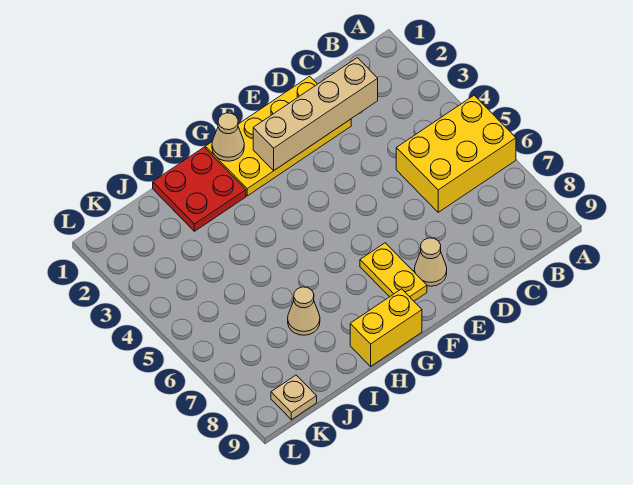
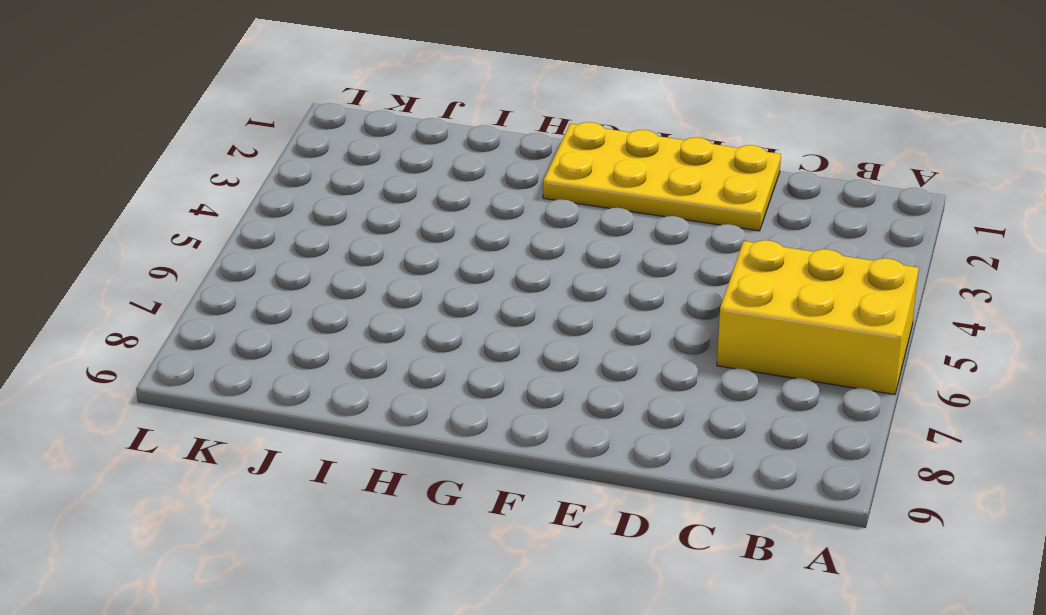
none -> tan 1x1 cone [414,238,447,286]
none -> yellow 1x2 plate [360,243,427,301]

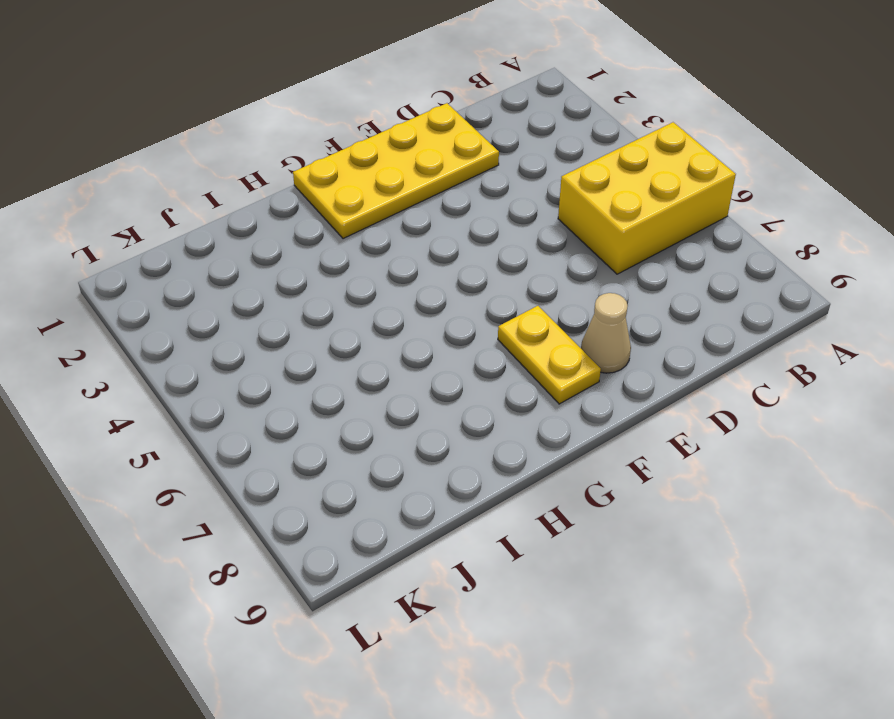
none -> yellow 1x2 brick [350,289,422,366]
none -> red 2x2 plate [153,147,246,231]

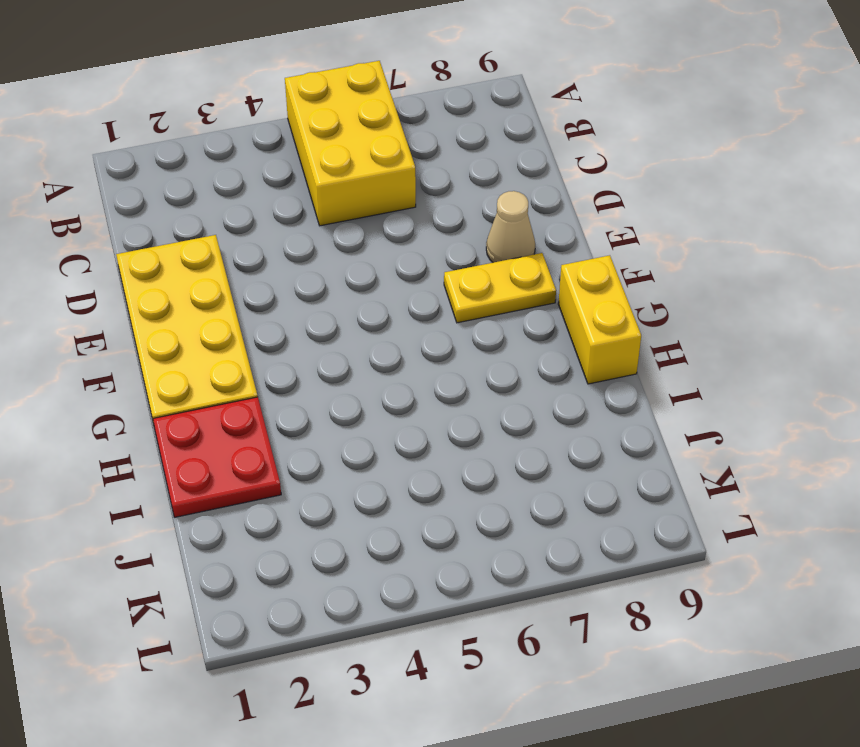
none -> tan 1x1 cone [288,287,320,335]
none -> tan 1x1 plate [271,375,317,420]

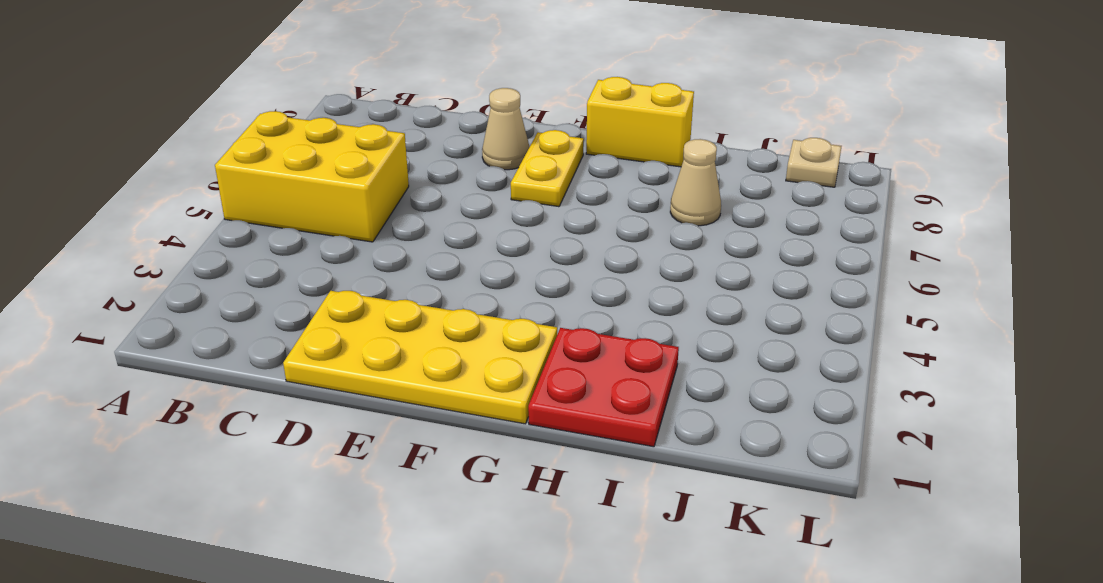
none -> tan 1x4 brick [253,58,378,170]
none -> tan 1x1 cone [212,113,244,161]

